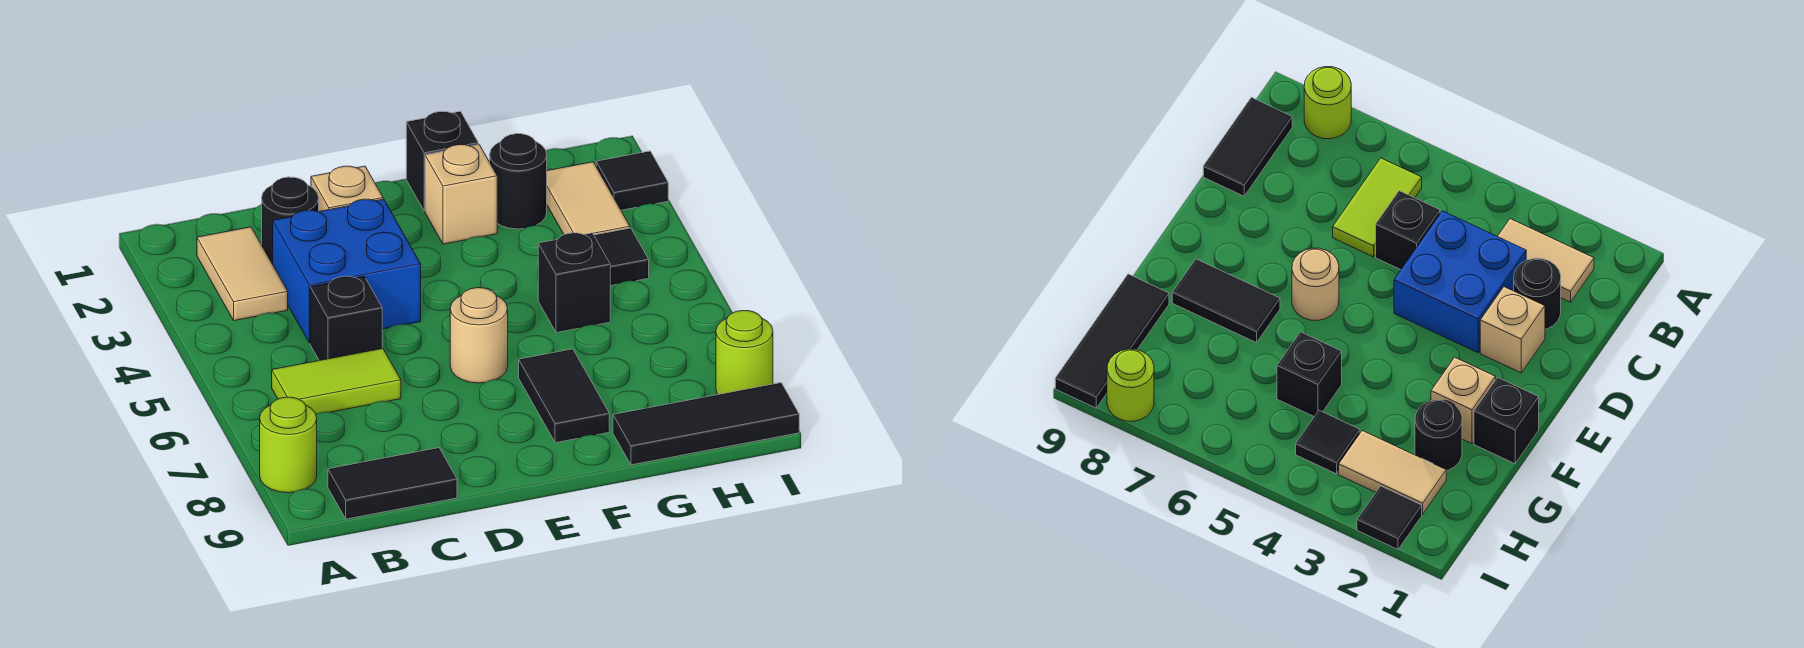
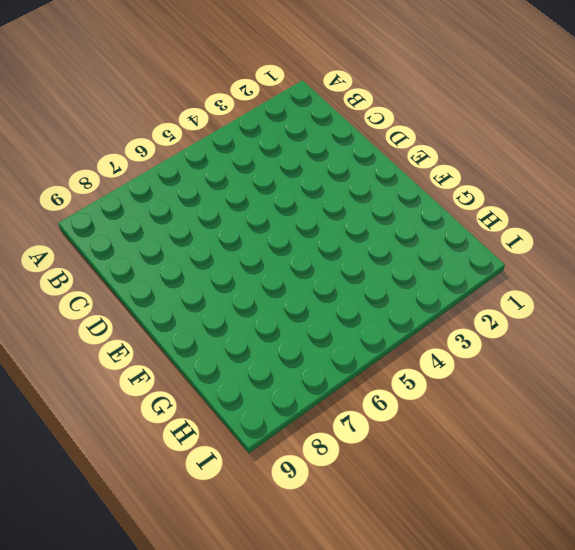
none -> lime 1x1 round brick [260,397,317,493]
none -> tan 1x2 tile [197,227,288,321]
none -> lime 1x2 tile [272,348,401,414]

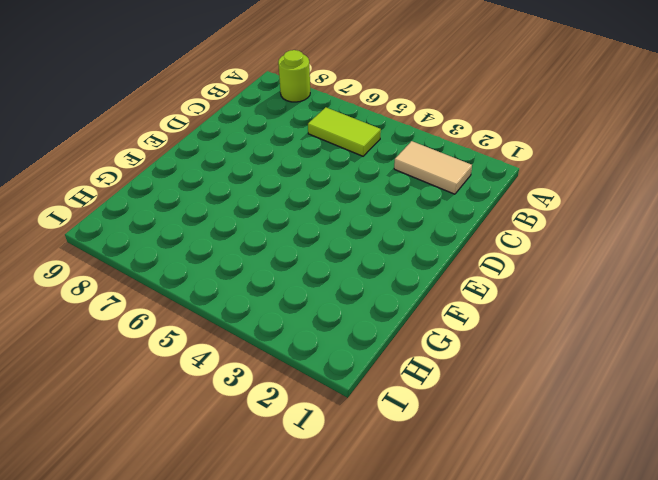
lime 1x2 tile [308,107,381,156] -> lime 1x2 tile turned to [272,348,401,414]
none -> black 1x2 tile [328,448,457,519]
none -> black 1x1 round brick [262,177,319,264]
none -> blue 2x2 brick [273,199,421,343]

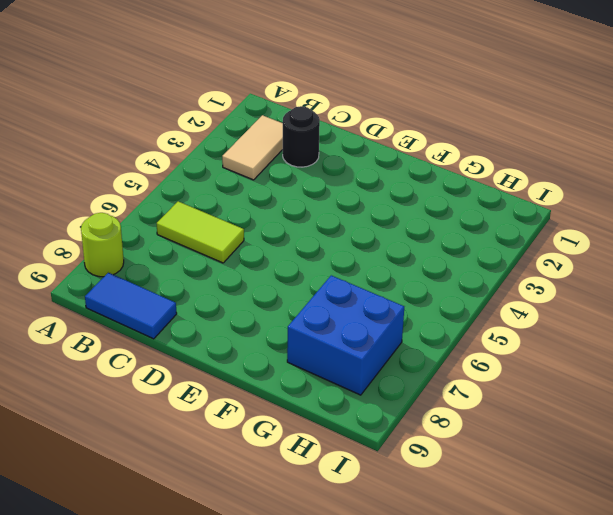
blue 1x2 tile [85,273,177,339] -> black 1x2 tile [328,448,457,519]
blue 2x2 brick [287,275,404,395] -> blue 2x2 brick moved to [273,199,421,343]
none -> black 1x1 brick [310,276,382,360]
none -> tan 1x1 brick [311,166,383,211]
none -> tan 1x1 round brick [450,288,508,383]

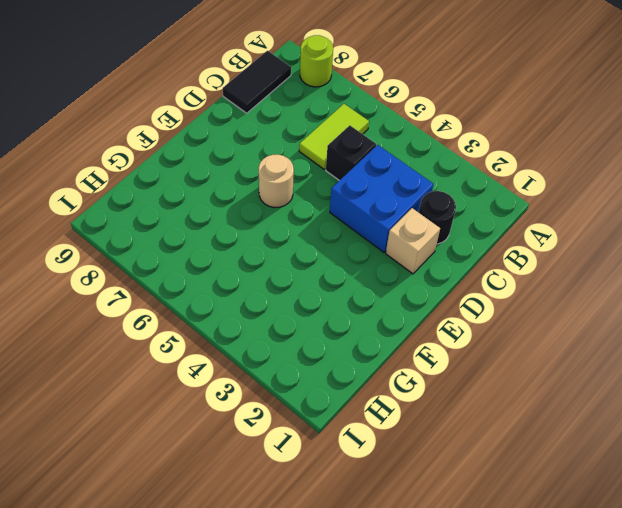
none -> tan 1x2 tile [197,227,288,321]
none -> black 1x1 brick [406,111,478,211]
none -> tan 1x1 brick [425,144,497,244]

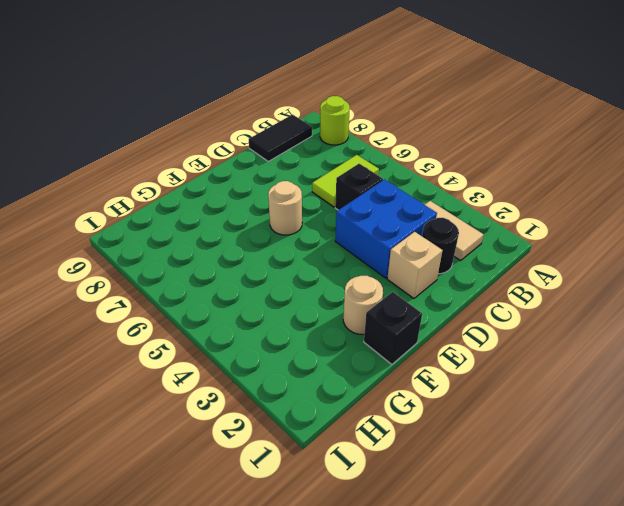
tan 1x1 round brick [343,276,383,334] -> tan 1x1 brick [425,144,497,244]
none -> black 1x2 tile [519,349,609,443]
none -> black 1x1 round brick [490,134,547,229]
none -> black 1x1 brick [538,233,610,333]

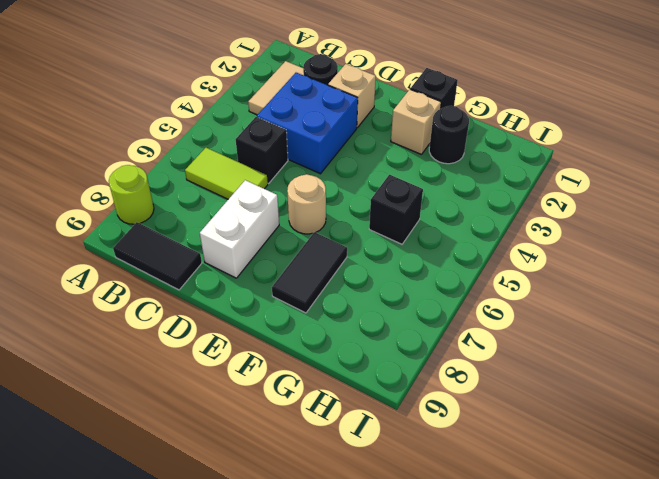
white 1x2 brick [200,180,279,278] -> none
none -> black 1x3 tile [613,383,799,465]
none -> tan 1x2 tile [547,162,630,235]
none -> black 1x1 tile [594,228,649,286]

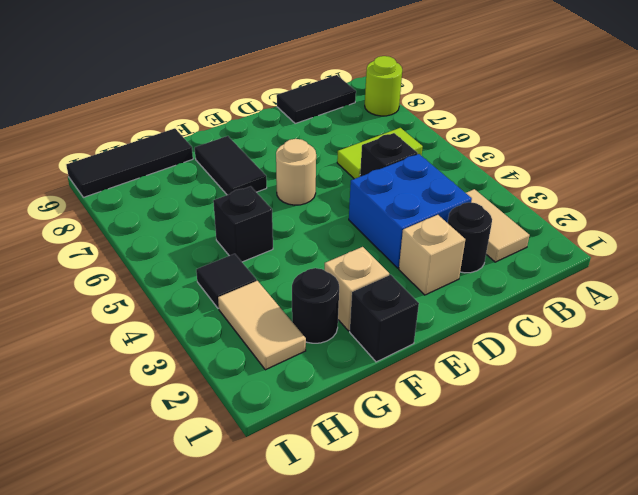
none -> black 1x1 tile [596,151,668,210]
none -> lime 1x1 round brick [716,311,773,395]

